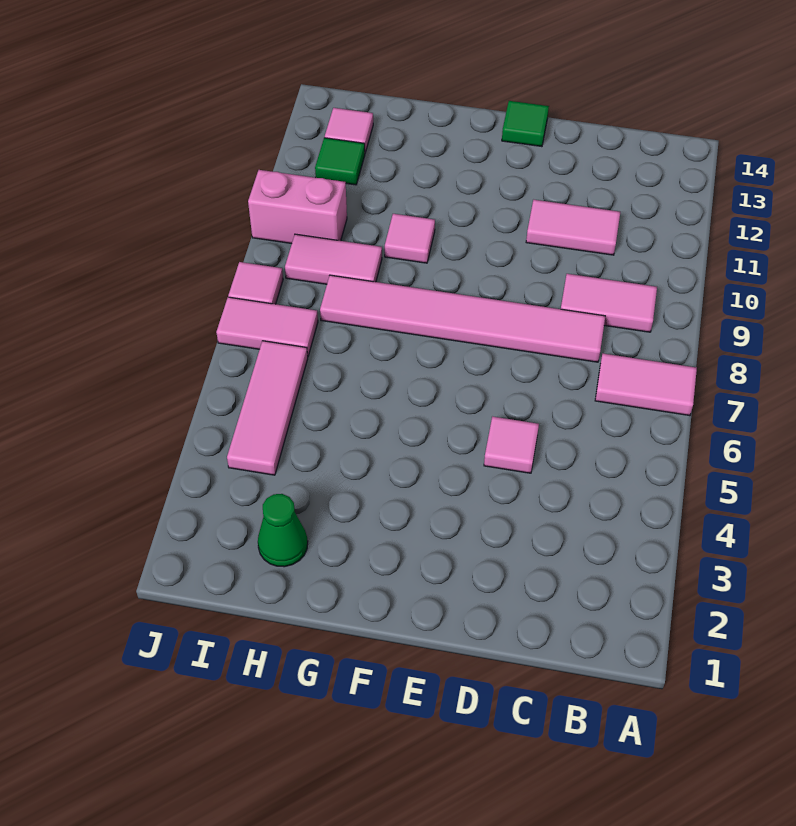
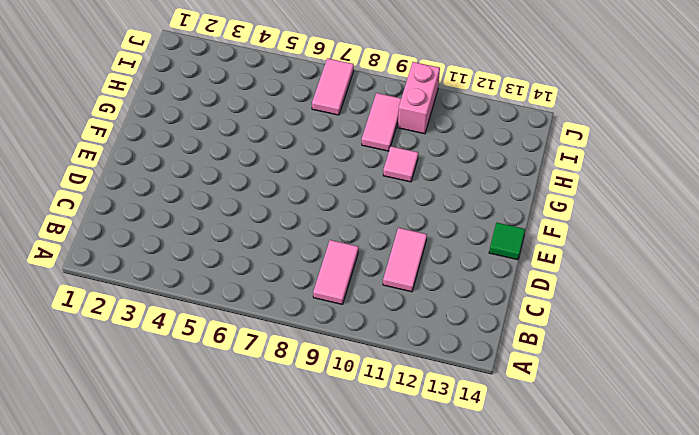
none -> pink 1x2 tile [595,354,697,416]
none -> pink 1x6 tile [320,275,605,362]
none -> pink 1x1 tile [484,416,539,473]

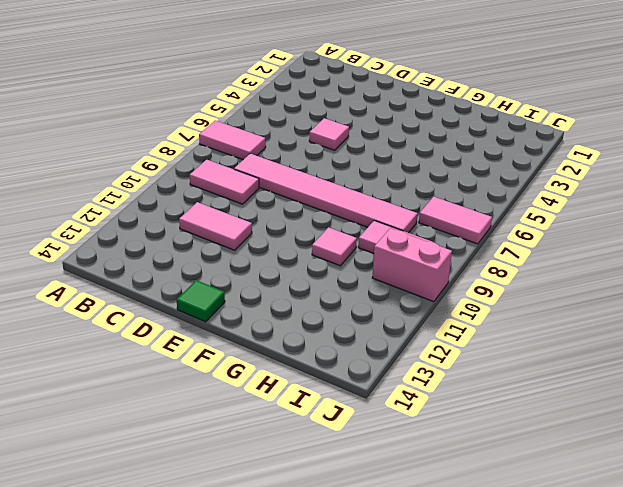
none -> green 1x1 cone [258,494,308,567]
none -> pink 1x3 tile [227,341,308,475]
none -> green 1x1 tile [315,138,365,185]

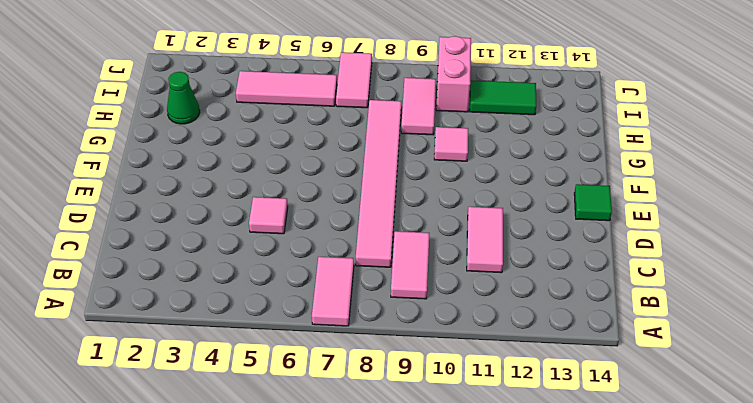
green 1x2 tile [470,80,536,115] -> green 1x1 tile [315,138,365,185]
none -> pink 1x1 tile [325,108,373,153]
none -> pink 1x1 tile [228,262,283,304]

